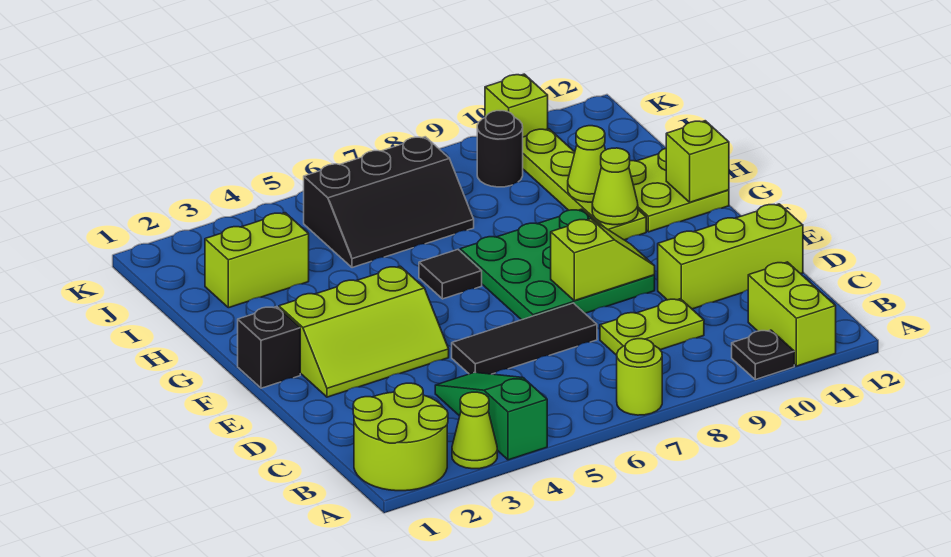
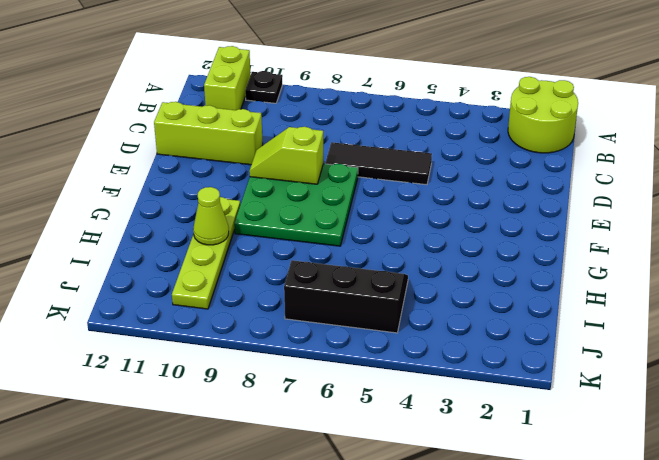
none -> lime 1x1 cone [452,392,497,469]
none -> green 1x3 slope [435,372,547,460]
none -> lime 1x1 round brick [617,339,662,415]

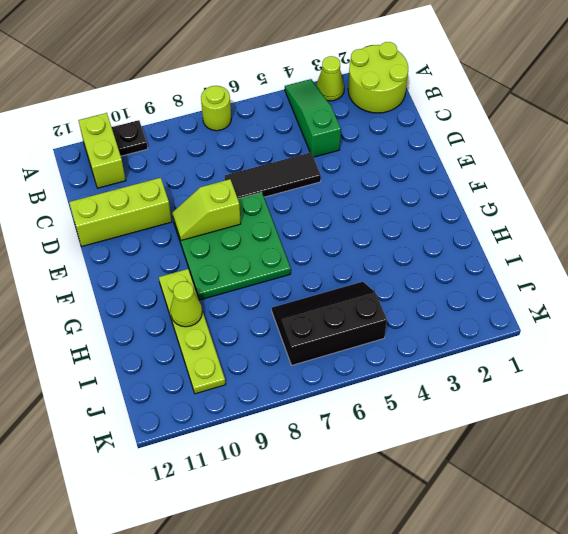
green 1x3 slope [285,79,341,157] -> green 1x3 slope turned to [435,372,547,460]
none -> lime 1x2 plate [600,299,704,355]
none -> lime 2x3 slope [279,266,449,397]
none -> black 1x1 brick [238,307,300,388]

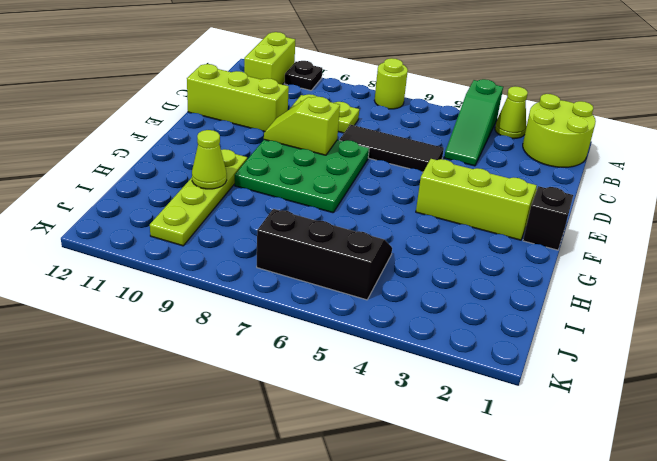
none -> black 1x1 tile [419,250,482,299]
none -> lime 2x2 plate [629,148,729,232]
none -> lime 1x2 brick [205,213,309,308]

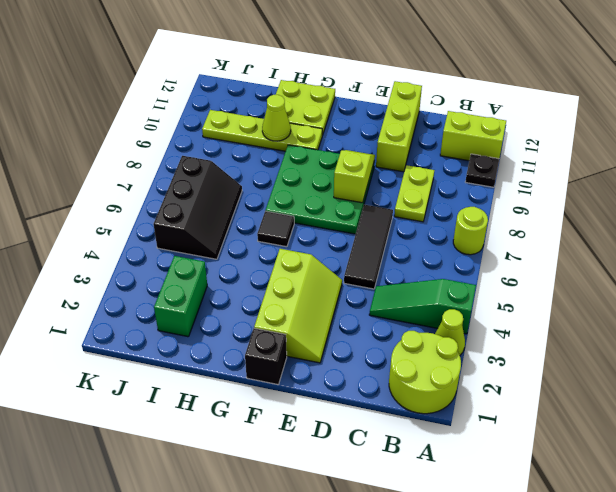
green 1x2 brick [154,256,207,337] -> lime 1x2 brick [205,213,309,308]
none -> black 1x1 round brick [477,111,523,187]
none -> lime 1x1 brick [485,74,548,137]
none -> lime 1x1 cone [592,148,638,225]

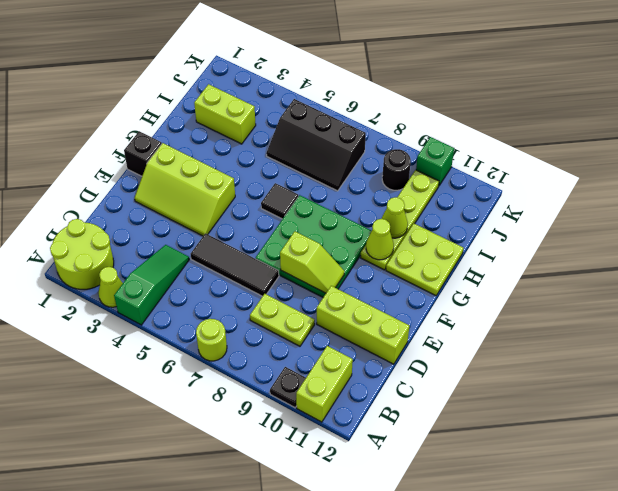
green 1x1 brick [416,137,454,185] -> lime 1x1 brick [485,74,548,137]
none -> lime 1x1 brick [666,121,729,202]

